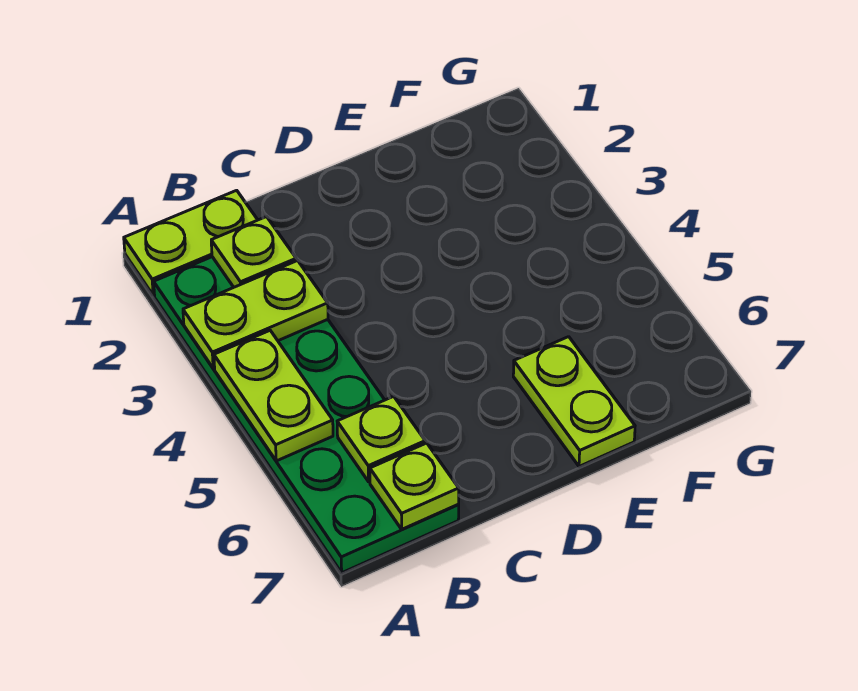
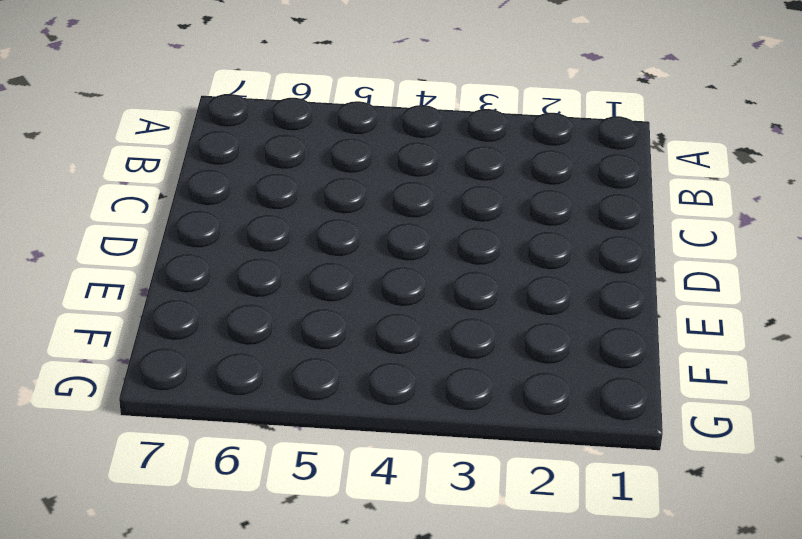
none -> lime 1x2 plate [124,190,257,295]
none -> green 2x6 plate [154,257,459,573]

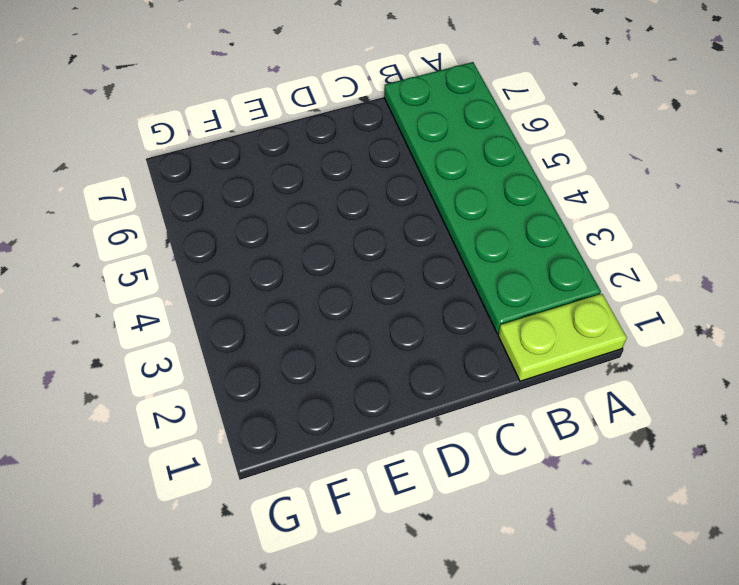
none -> lime 1x2 plate [513,337,635,466]
none -> lime 1x2 plate [183,261,328,368]

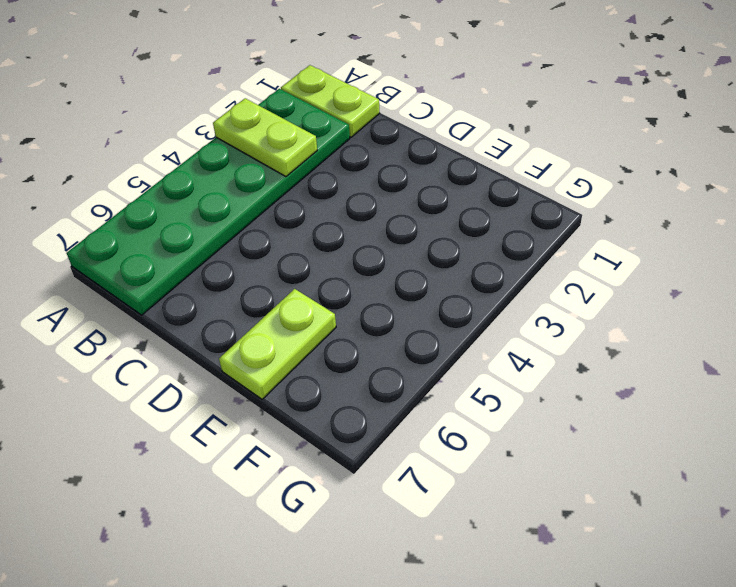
none -> lime 1x2 plate [214,331,333,461]
none -> lime 1x1 plate [211,217,296,287]

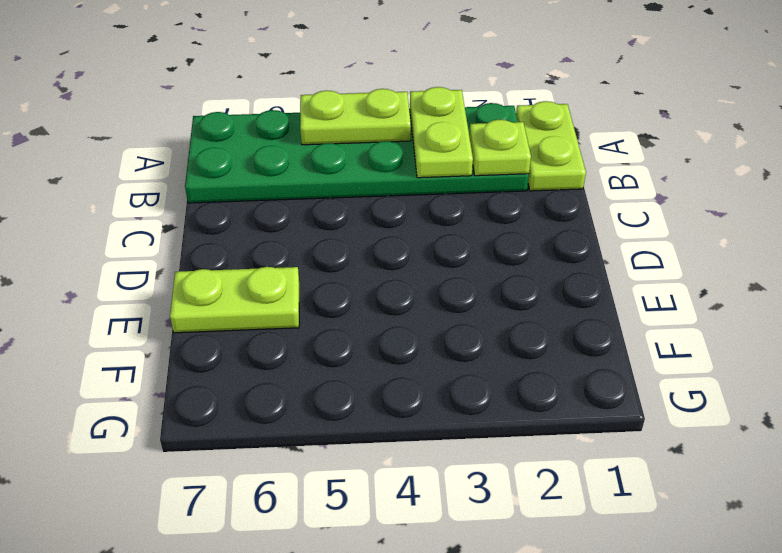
none -> lime 1x1 plate [337,396,425,482]
none -> lime 1x1 plate [370,443,459,529]

